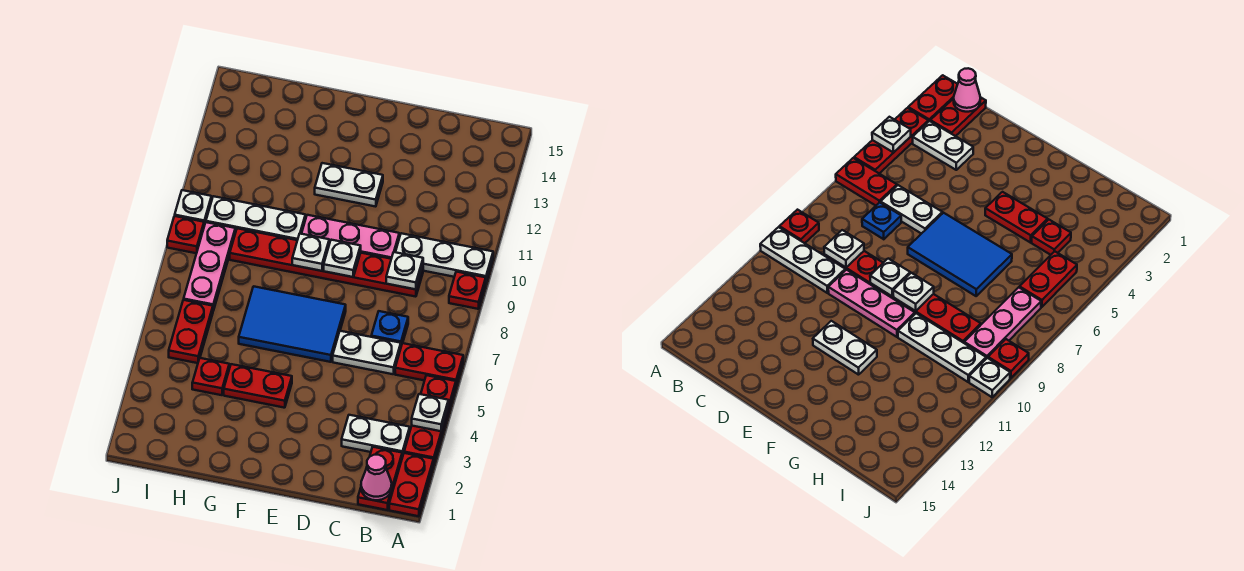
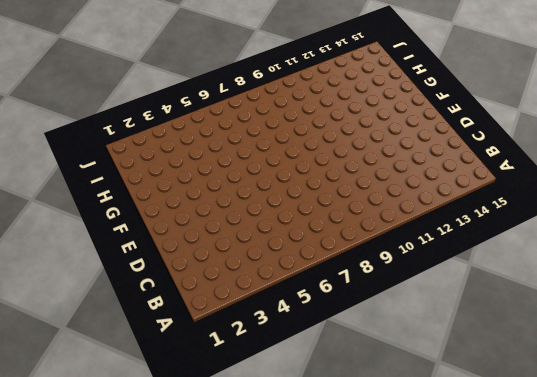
none -> red 1x2 plate [389,453,434,516]
none -> red 1x3 plate [404,375,456,463]
none -> red 1x2 plate [395,343,463,386]

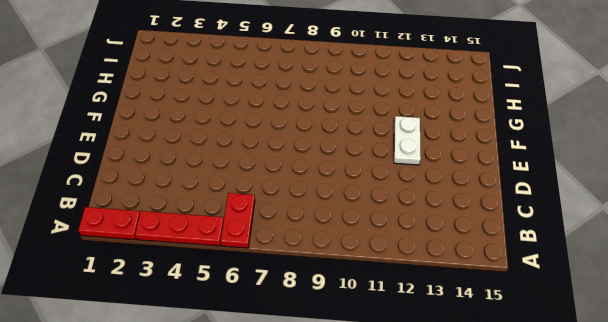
none -> red 1x1 plate [449,272,486,309]
none -> white 1x3 plate [396,233,493,282]
none -> red 1x2 plate [358,447,402,510]

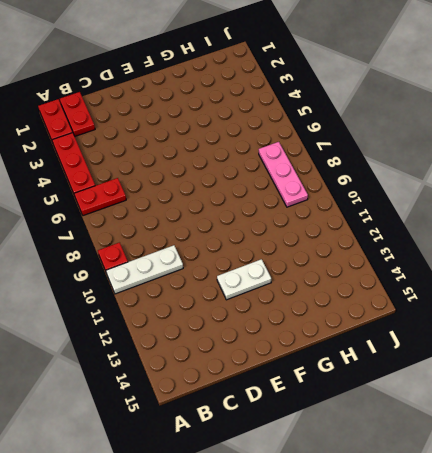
none -> white 1x2 plate [342,415,410,457]
none -> white 1x2 plate [333,331,401,374]
none -> blue 1x1 plate [371,311,408,346]

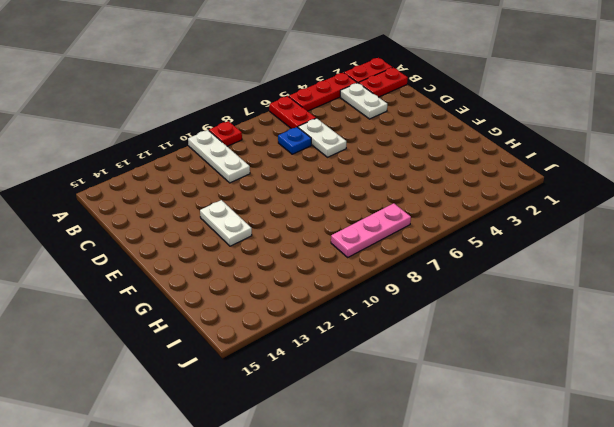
none -> red 1x6 plate [230,228,423,297]
none -> pink 1x3 plate [302,215,399,259]
none -> blue 2x3 tile [239,286,346,362]

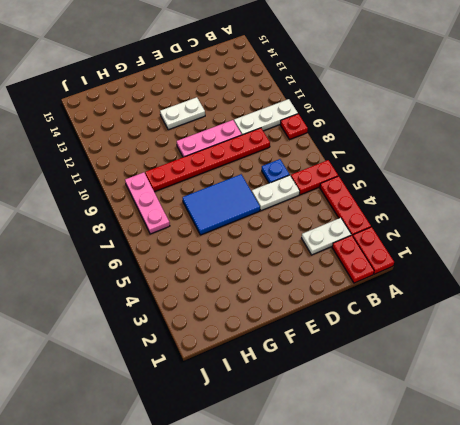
none -> red 1x2 plate [224,364,292,408]
none -> white 1x3 plate [206,196,305,240]
none -> red 1x1 plate [192,358,229,395]

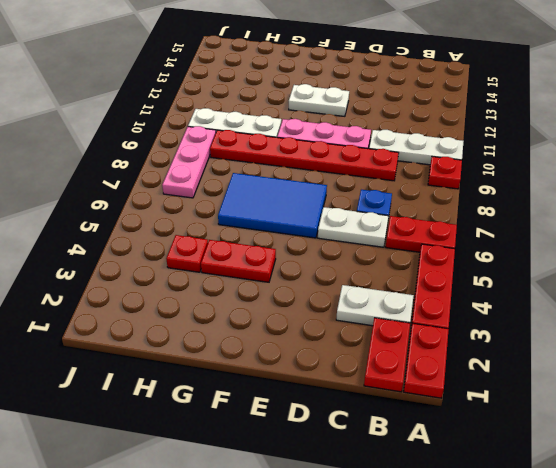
none -> red 1x2 plate [169,300,213,363]
none -> red 1x1 plate [167,216,204,253]
none -> white 1x1 plate [175,190,212,226]

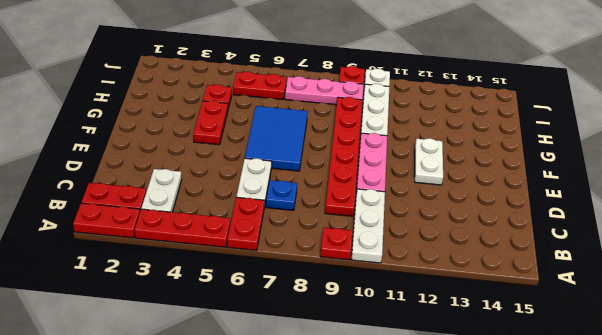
none -> white 1x1 plate [412,394,448,431]
none -> pink 1x1 cone [361,455,392,500]
none -> white 1x1 plate [386,252,423,289]

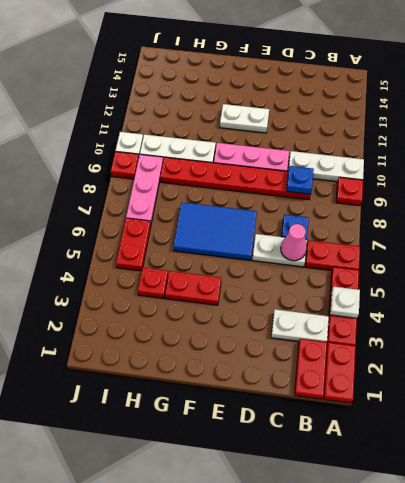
pink 1x1 cone [281,224,307,261] -> pink 1x1 cone moved to [361,455,392,500]
blue 1x1 plate [287,166,314,194] -> white 1x1 plate [386,252,423,289]
none -> white 1x1 plate [324,240,361,277]
none -> white 1x1 plate [292,234,329,271]

